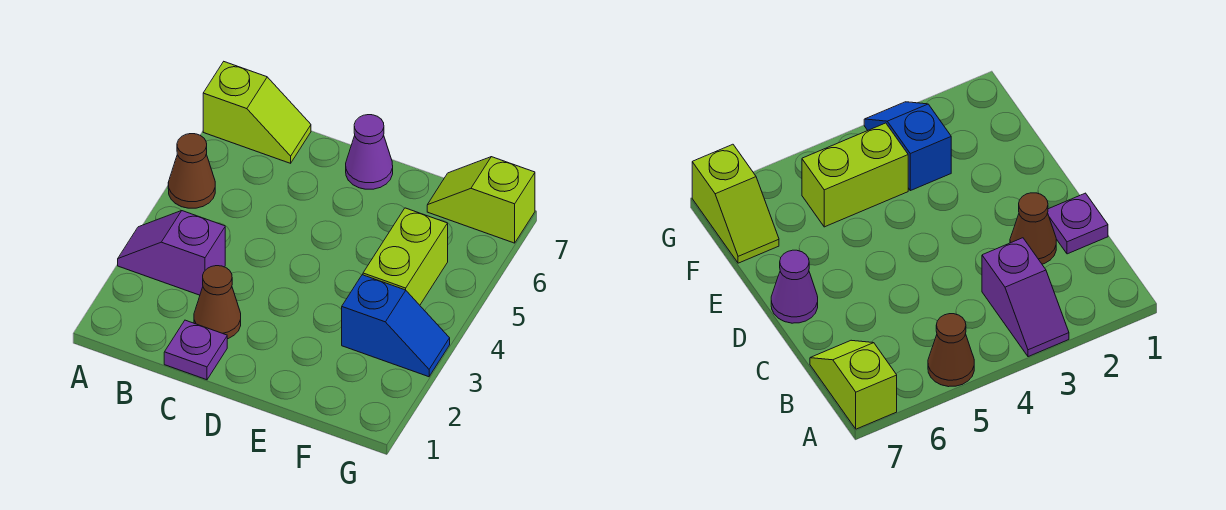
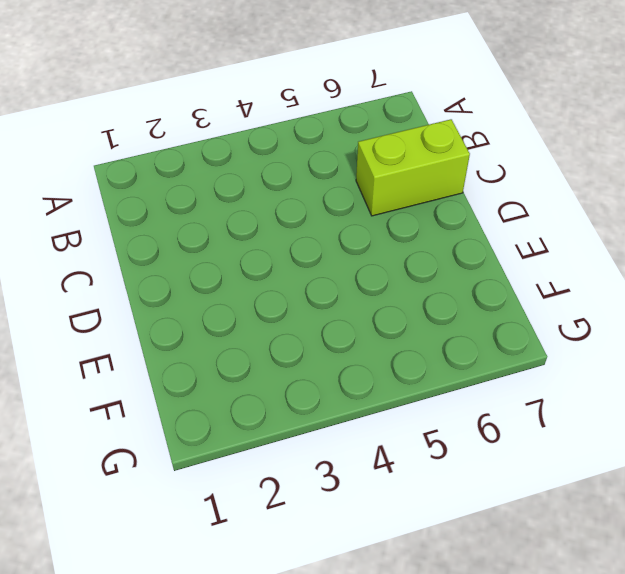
lime 1x2 brick [356,119,470,216] -> lime 1x2 brick moved to [363,208,448,305]
none -> purple 1x2 slope [118,211,225,295]
none -> brown 1x1 cone [168,134,215,208]

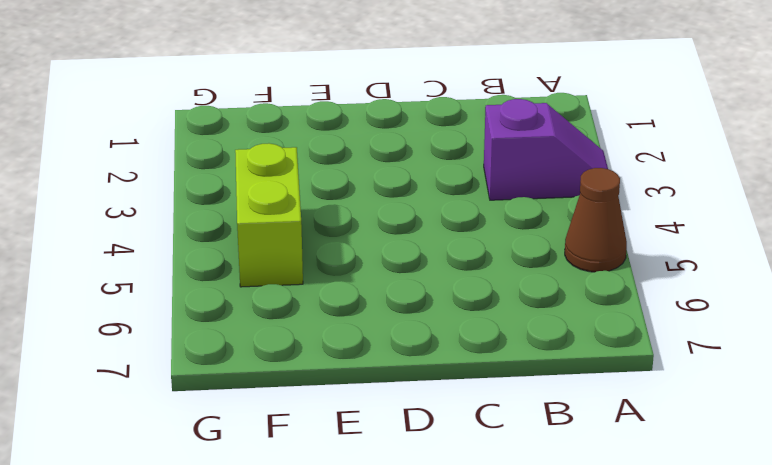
none -> lime 1x2 slope [203,62,311,163]
none -> purple 1x1 plate [164,320,227,380]

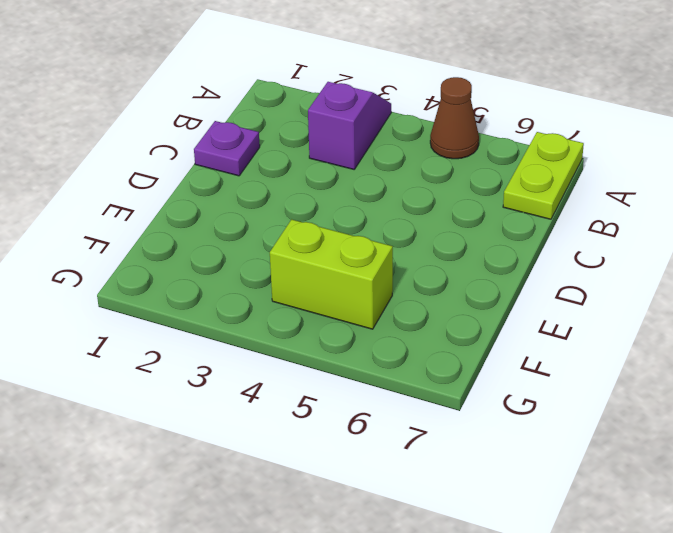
lime 1x2 plate [503,132,584,219] -> lime 1x2 slope [203,62,311,163]
none -> brown 1x1 cone [194,266,241,339]
none -> purple 1x1 cone [346,115,393,189]

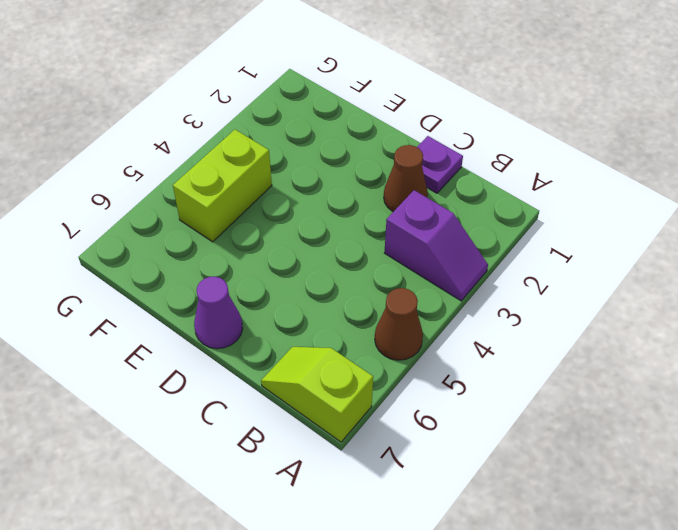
none -> blue 1x2 slope [342,275,450,377]
none -> lime 1x2 slope [427,157,535,243]

